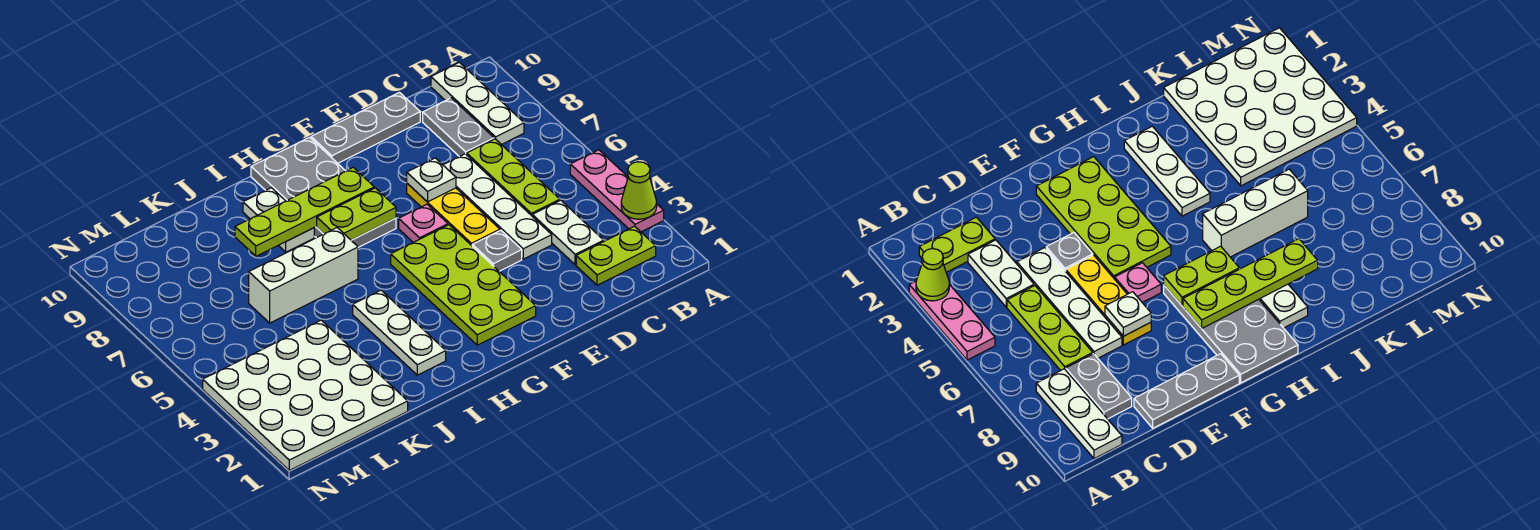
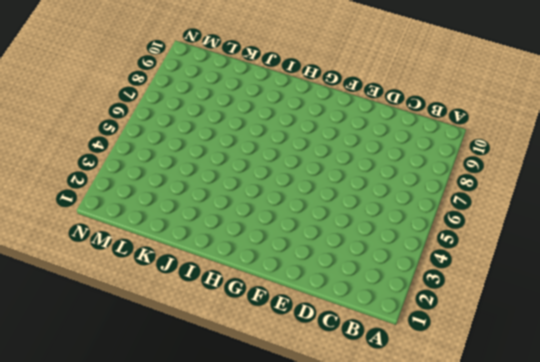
none -> pink 1x3 plate [570,150,664,232]
none -> lime 1x2 plate [576,226,656,285]
none -> white 1x3 plate [431,62,524,145]

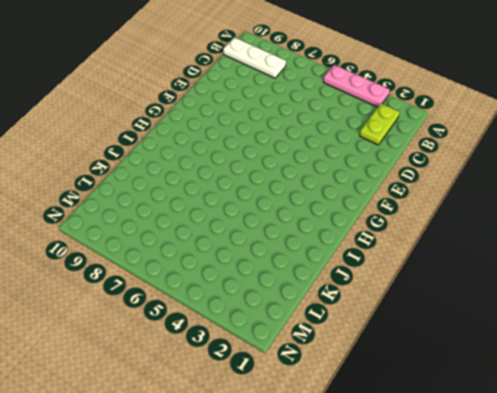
none -> white 1x2 plate [532,200,604,265]
none -> lime 1x3 plate [467,139,560,216]
none -> grey 1x2 plate [423,98,494,157]

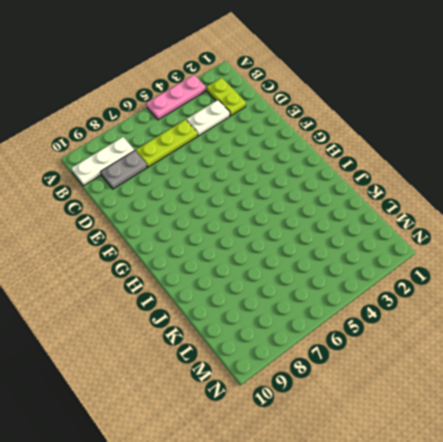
none -> white 1x4 plate [443,154,552,259]
none -> grey 1x3 plate [311,92,420,163]
none -> grey 1x1 plate [472,230,522,271]

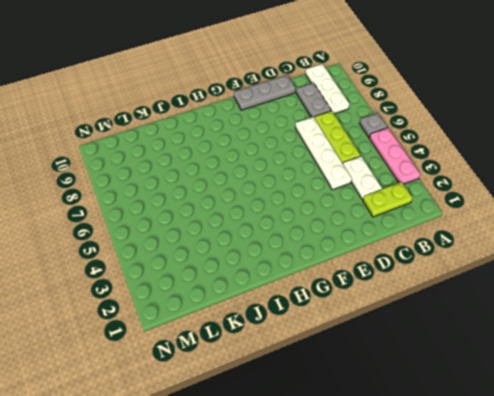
grey 1x1 plate [359,113,387,138] -> grey 1x1 plate moved to [472,230,522,271]
none -> yellow 1x3 plate [407,183,500,246]
none -> lime 2x4 plate [391,225,536,345]
none -> pink 1x1 plate [399,204,448,242]

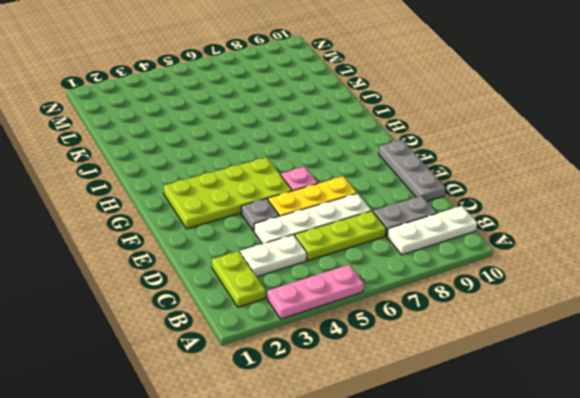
none -> grey 2x4 plate [251,137,396,247]
none -> white 1x3 plate [353,290,446,375]
none -> white 1x3 brick [249,228,358,323]

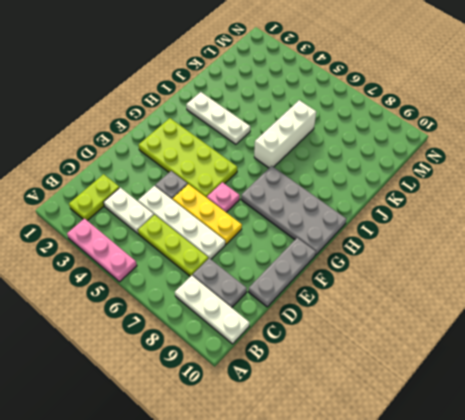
none -> white 1x2 plate [243,188,314,252]
none -> white 4x4 plate [203,320,408,470]
none -> lime 1x1 cone [621,162,657,219]

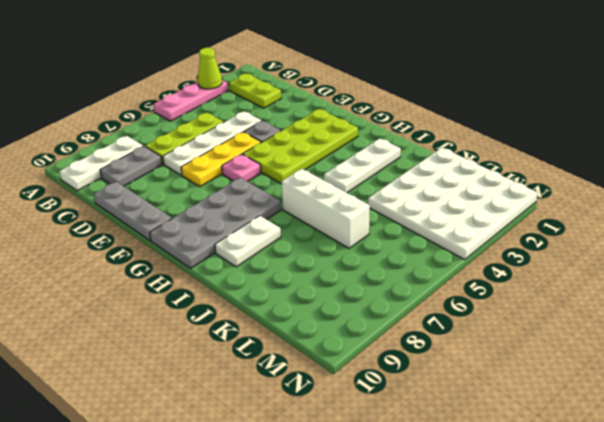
none -> white 1x2 plate [532,200,604,265]
none -> white 1x1 plate [407,158,456,202]
none -> lime 1x2 plate [317,188,396,240]

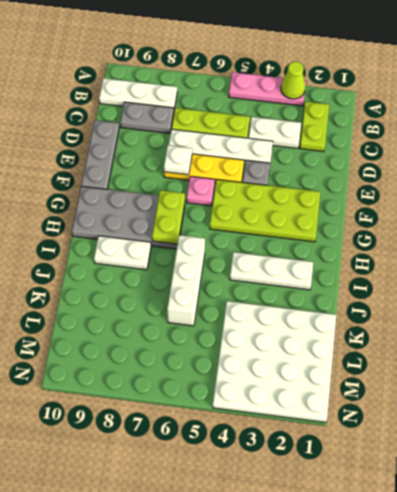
none -> lime 1x4 plate [235,167,374,256]

